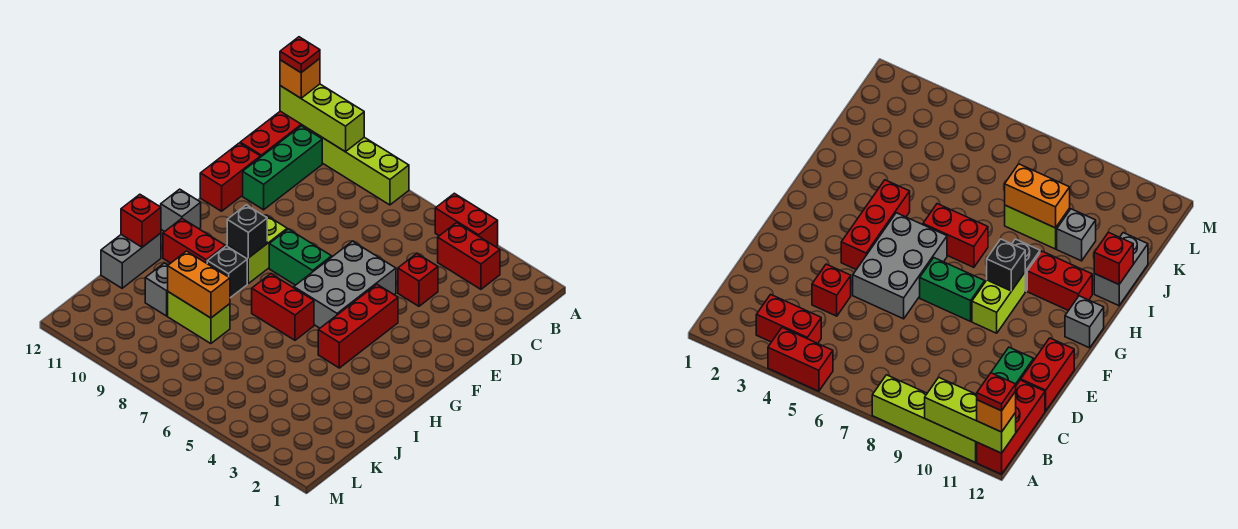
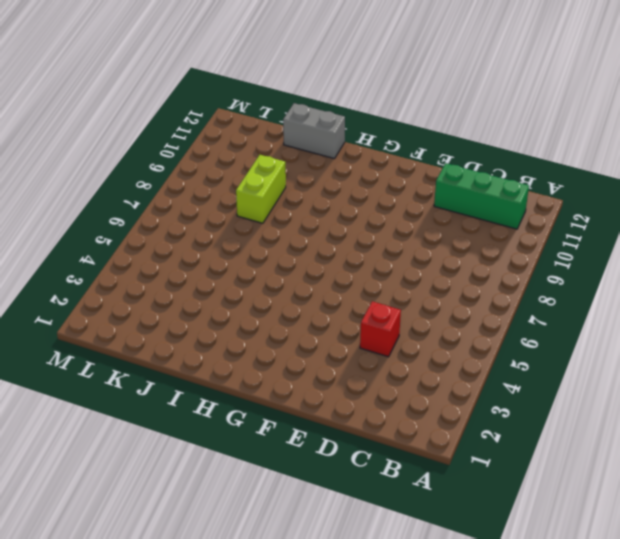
none -> red 1x2 brick [435,193,498,247]
none -> lime 1x4 brick [302,125,409,205]
none -> red 1x3 brick [240,111,302,157]

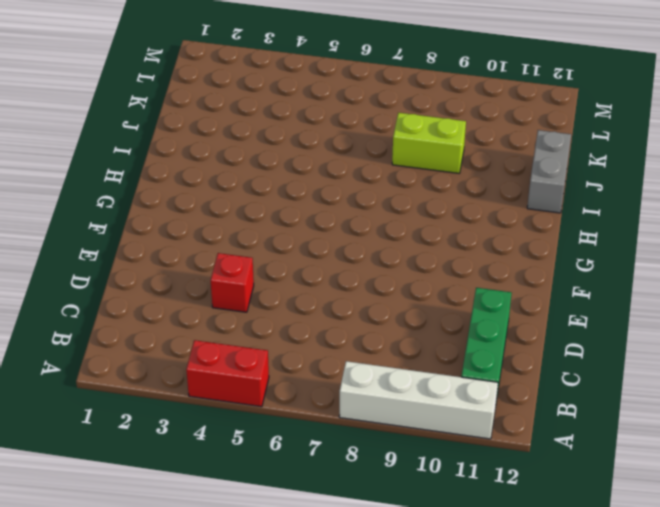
white 1x4 brick [339,361,498,439] -> lime 1x4 brick [302,125,409,205]
none -> red 1x3 brick [240,111,302,157]
none -> red 1x2 brick [438,223,500,289]
none -> red 1x2 brick [200,143,260,211]

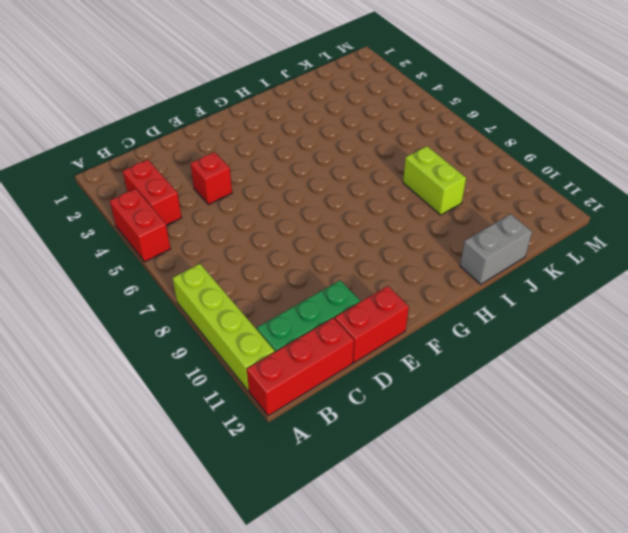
none -> grey 2x3 brick [294,241,396,328]
none -> red 1x3 brick [318,284,398,368]
none -> green 1x2 brick [269,229,332,285]

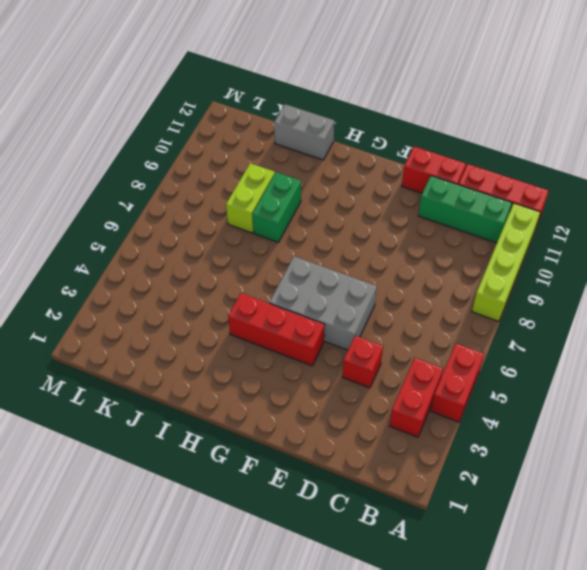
green 1x2 brick [252,172,301,242] -> green 1x2 brick moved to [269,229,332,285]
none -> lime 1x2 brick [227,215,287,283]
none -> grey 1x1 brick [161,189,201,232]
none -> red 1x2 brick [252,274,314,340]

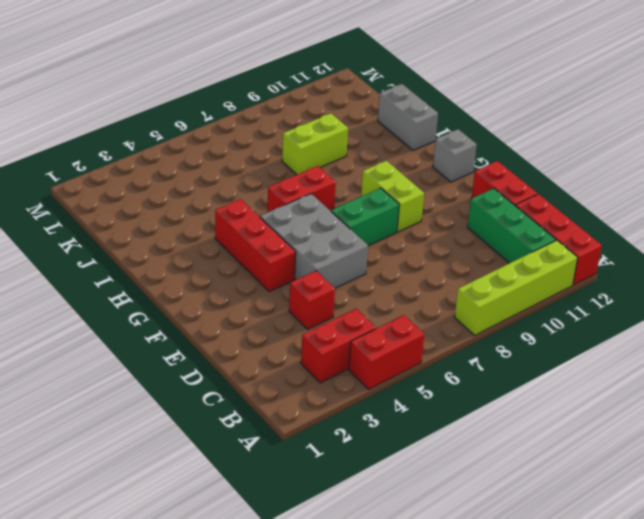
none -> black 1x1 brick [207,246,247,298]
none -> red 1x2 brick [163,219,225,263]
none -> grey 1x1 brick [145,263,168,316]

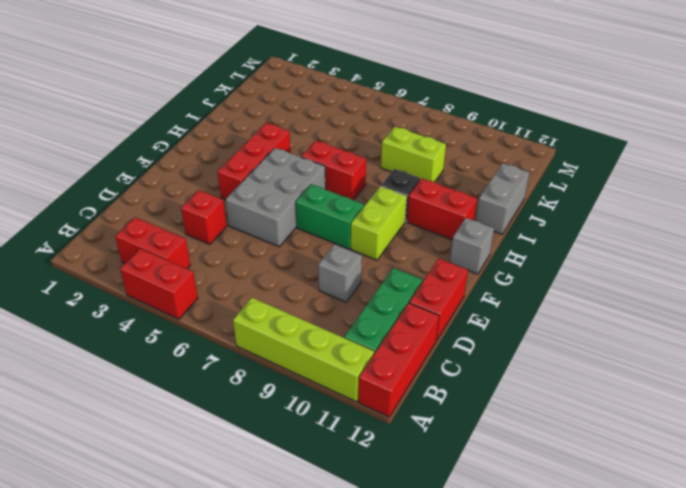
grey 1x1 brick [318,244,362,302] -> grey 1x1 brick moved to [145,263,168,316]
none -> lime 1x3 brick [280,84,364,152]
none -> black 1x1 brick [227,205,267,258]
none -> red 1x1 brick [121,194,161,247]

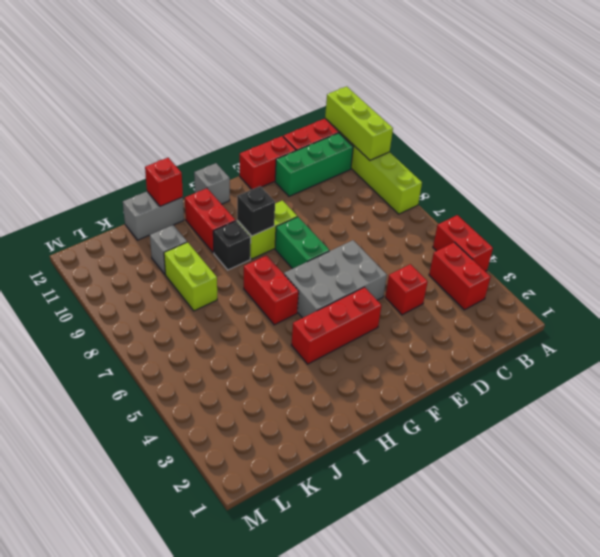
none -> orange 1x2 brick [168,251,230,318]
none -> orange 1x1 brick [280,59,320,98]
none -> red 1x1 plate [280,37,320,72]

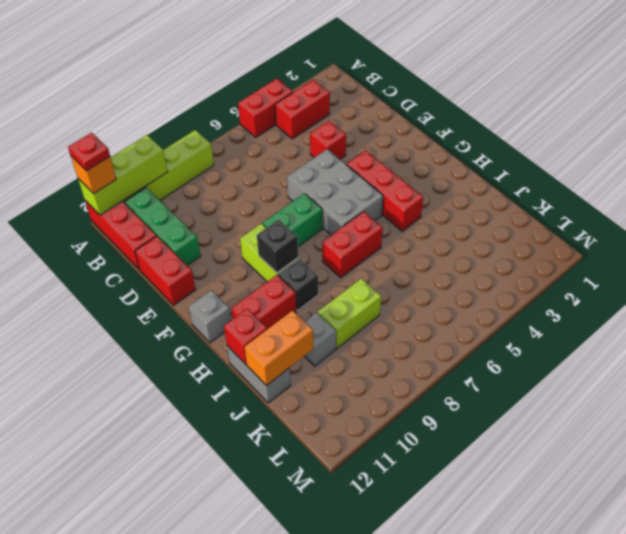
orange 1x2 brick [244,310,313,386] -> orange 1x2 brick moved to [168,251,230,318]

